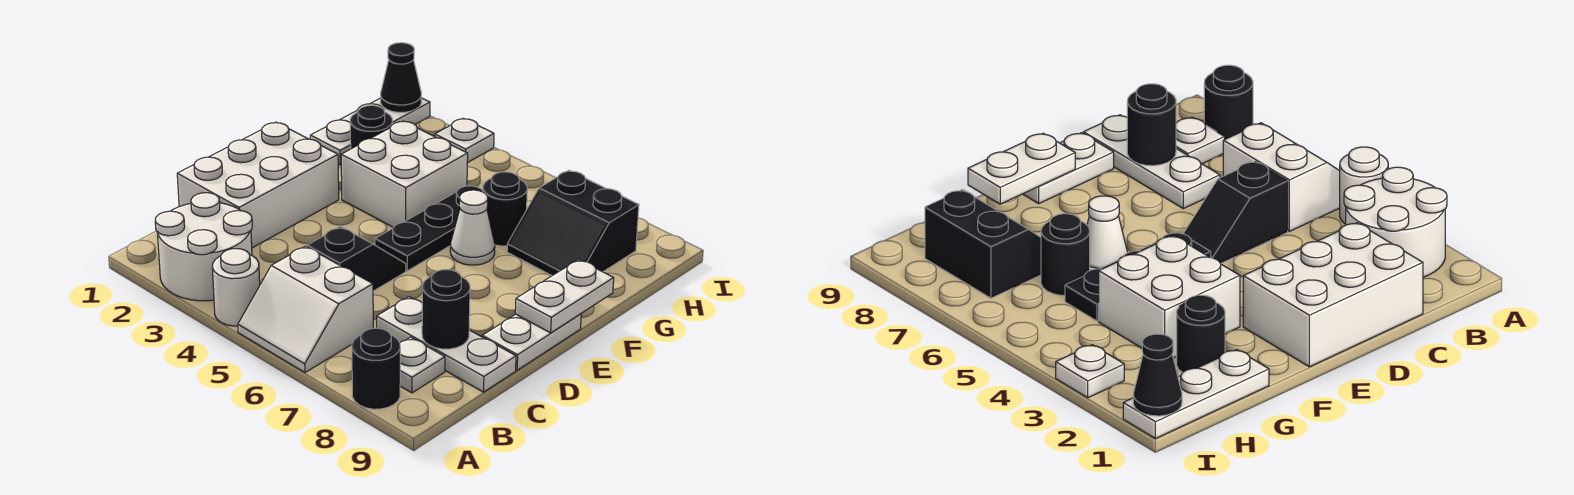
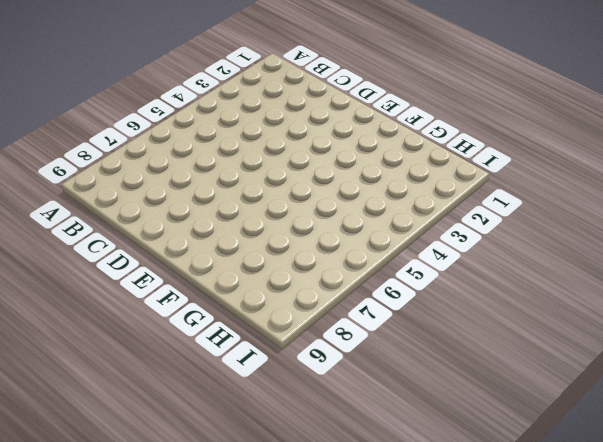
none -> white 2x2 round brick [155,193,252,301]
none -> white 1x1 round brick [212,249,260,326]
none -> white 2x2 slope [238,246,373,372]

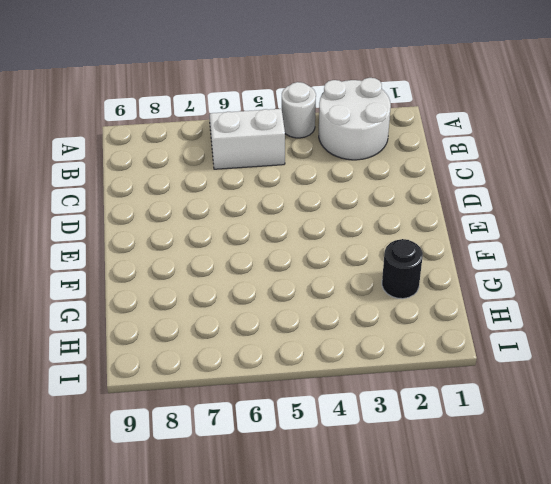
none -> black 1x1 round brick [352,328,400,409]
none -> white 1x1 plate [400,337,445,393]
none -> white 2x3 brick [177,122,339,248]

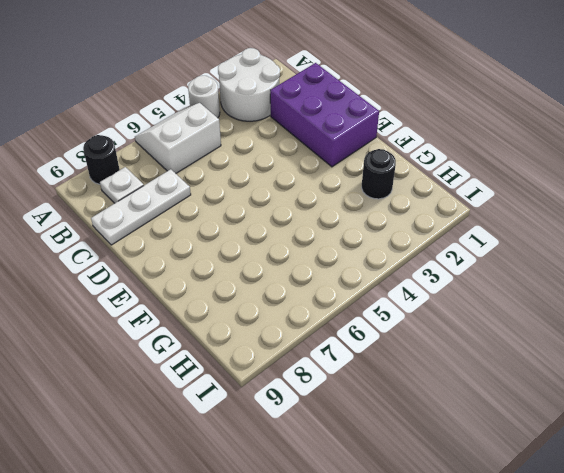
purple 2x3 brick [270,63,379,167] -> white 2x3 brick [177,122,339,248]
none -> black 1x2 slope [307,227,406,291]
none -> white 1x2 plate [482,314,581,370]
none -> black 1x3 plate [375,185,483,271]

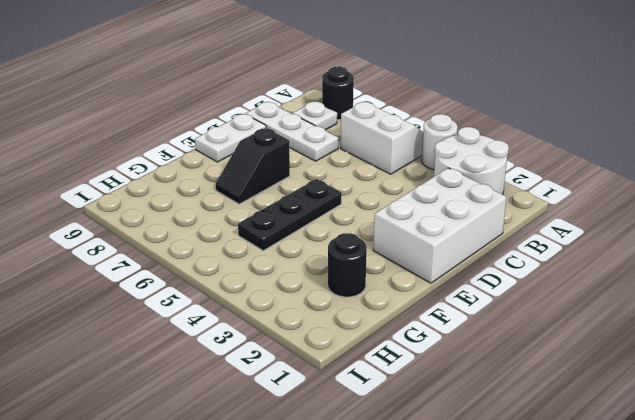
black 1x2 slope [216,128,290,204] -> black 1x2 slope moved to [307,227,406,291]
none -> white 2x2 brick [341,121,468,227]
none -> white 1x1 cone [450,190,495,265]
none -> white 1x3 plate [310,98,430,165]

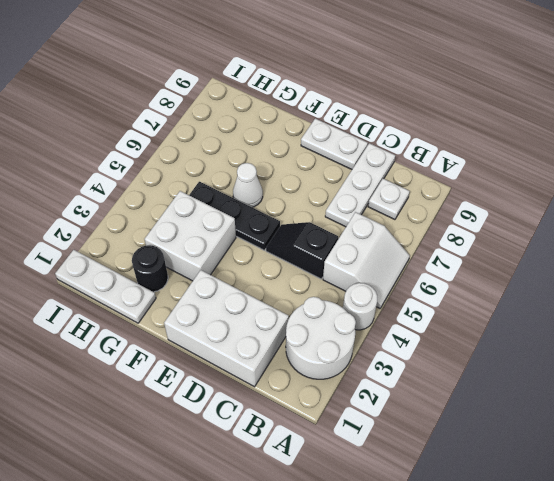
none -> black 1x1 round brick [352,328,400,409]
none -> black 1x1 round brick [483,172,527,246]
none -> black 2x2 slope [507,170,639,276]

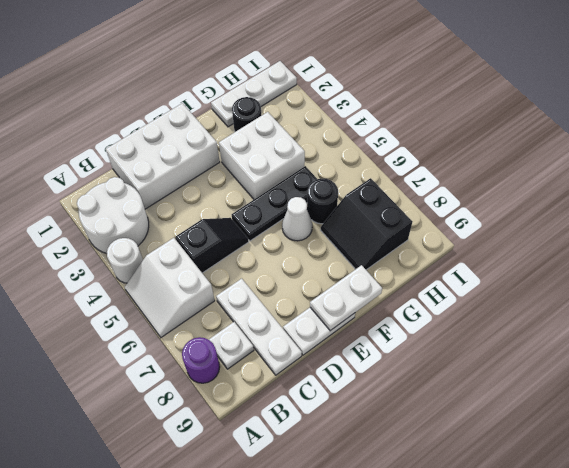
purple 1x1 round brick [182,337,220,383] -> black 1x1 round brick [352,328,400,409]
none -> white 1x1 plate [435,118,494,163]
none -> black 1x1 round brick [422,270,470,349]
none -> black 1x1 cone [381,43,421,112]

